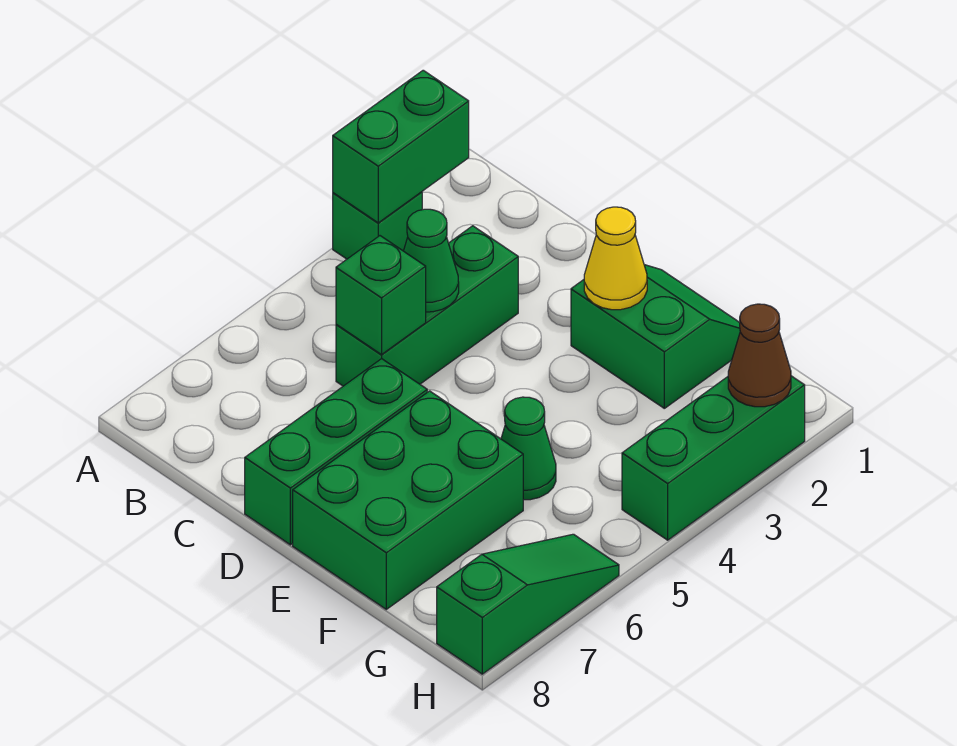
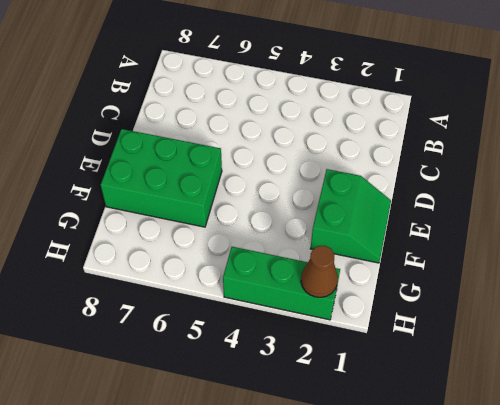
none -> green 1x1 brick [333,192,422,259]
none -> green 1x3 brick [336,226,518,386]
none -> green 1x3 brick [245,359,427,545]

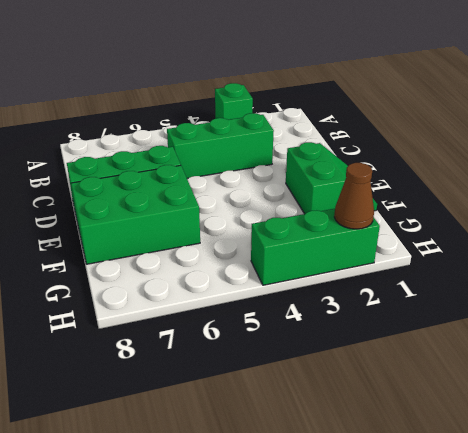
none -> green 1x1 cone [501,397,556,500]
none -> green 1x3 slope [437,534,619,674]
none -> green 1x2 brick [333,70,469,223]

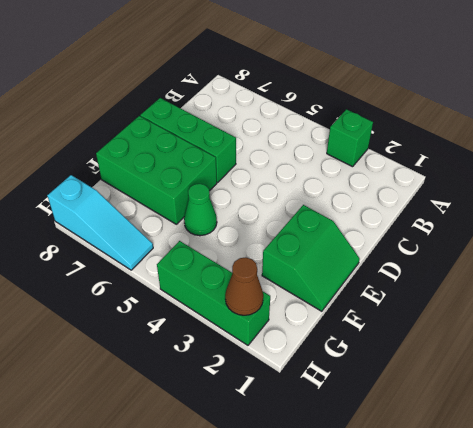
cyan 1x3 slope [47,175,153,270] -> green 1x3 slope [437,534,619,674]
none -> green 1x3 brick [336,226,518,386]
none -> green 1x2 brick [333,70,469,223]
none -> green 1x1 cone [404,209,459,312]

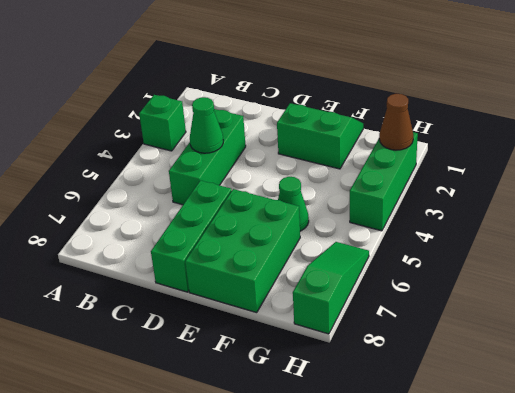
none -> green 1x2 brick [333,70,469,223]
none -> green 1x1 brick [336,236,426,355]
none -> yellow 1x1 cone [584,207,647,310]

